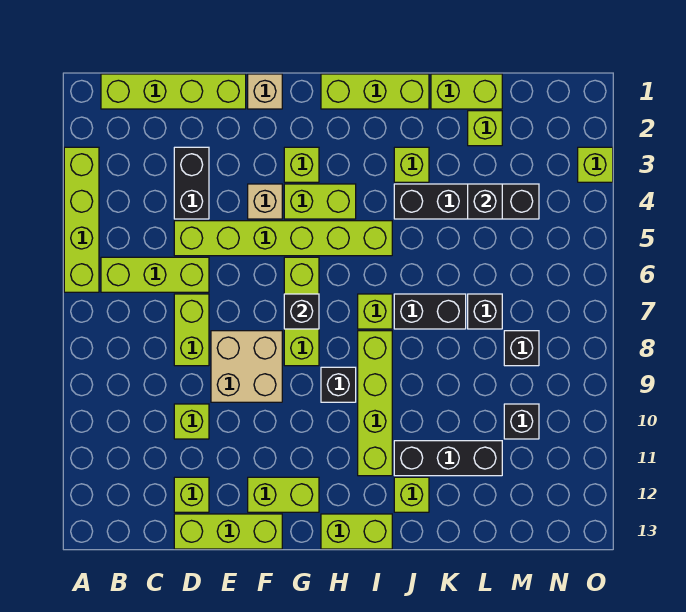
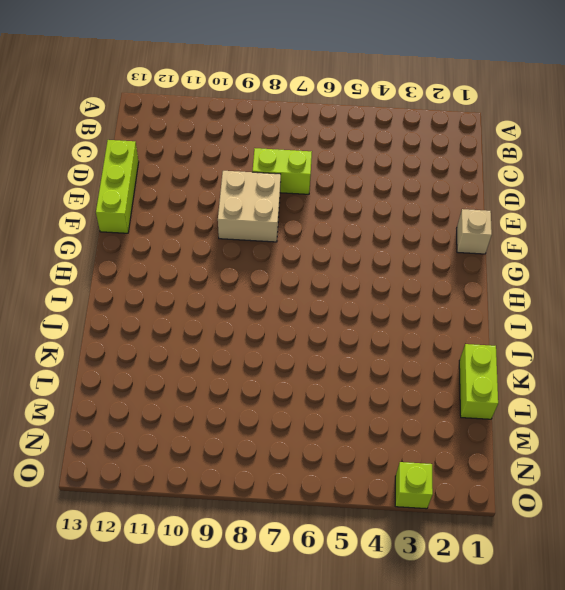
none -> lime 1x4 brick [64,147,99,292]
none -> lime 1x4 brick [101,74,246,109]
none -> lime 1x3 brick [101,257,209,292]
none -> black 1x2 brick [174,147,209,219]

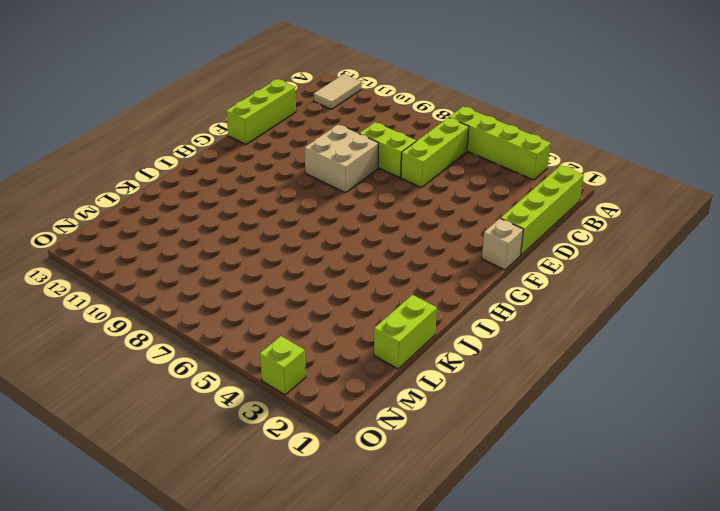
tan 1x2 tile [314,74,362,109] -> none
none -> black 1x2 brick [174,147,209,219]
none -> lime 1x6 brick [174,221,392,256]
none -> lime 1x1 brick [174,404,209,439]
none -> lime 1x1 brick [174,477,209,512]

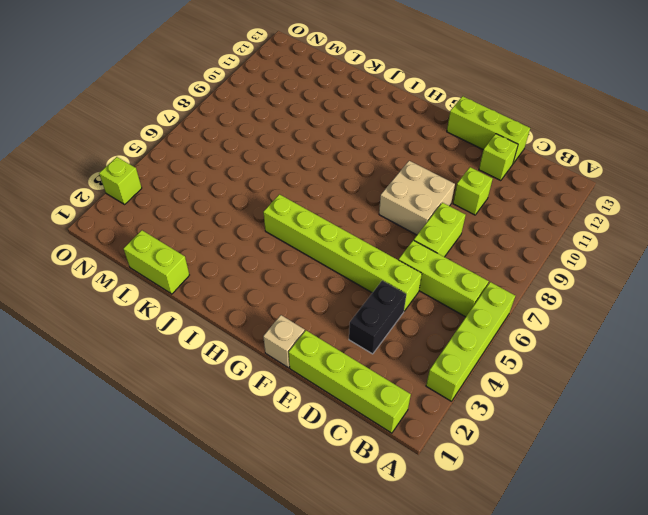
none -> tan 1x1 brick [248,184,282,219]
none -> lime 1x2 brick [248,477,319,512]
none -> lime 1x1 brick [284,147,319,182]
none -> lime 1x2 brick [284,184,356,219]

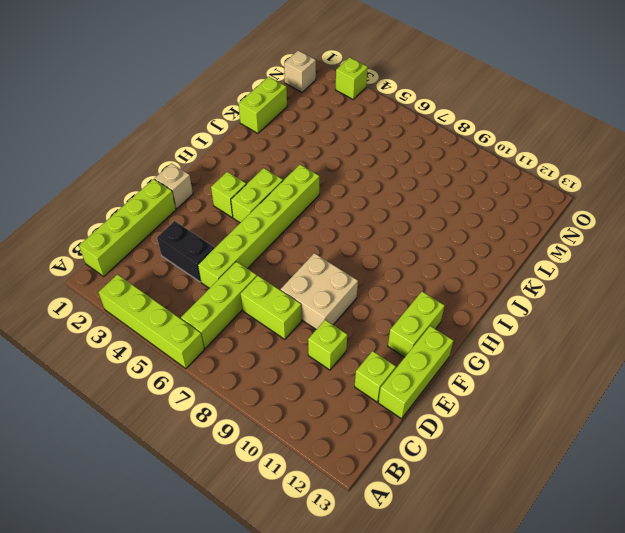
tan 1x1 brick [284,51,316,92] -> tan 1x1 brick moved to [248,184,282,219]
none -> lime 1x3 brick [284,257,319,366]
none -> lime 1x3 brick [321,74,429,109]
none -> black 1x1 brick [321,367,356,402]
none -> lime 1x2 brick [321,514,392,549]

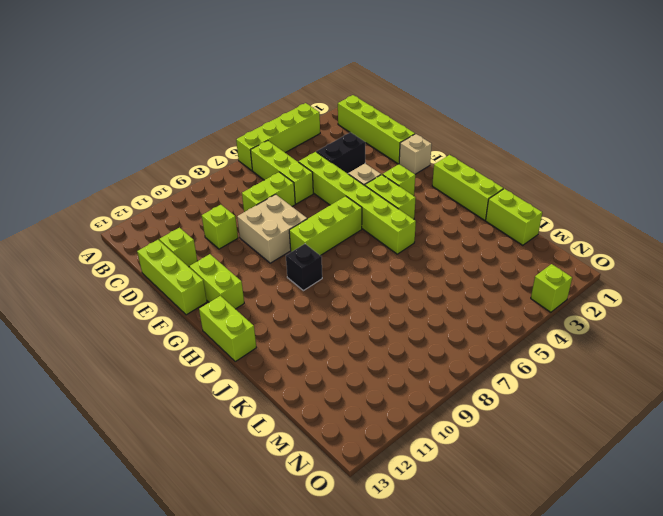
none -> lime 1x1 brick [358,294,392,329]
none -> lime 1x4 brick [358,331,392,476]
none -> lime 1x1 brick [394,147,429,182]
none -> black 1x4 brick [394,184,539,219]

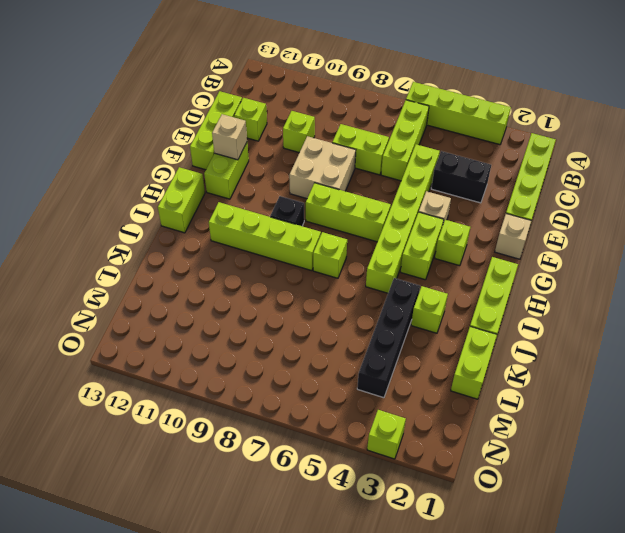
tan 1x1 brick [212,114,247,160] -> none
none -> black 1x2 brick [394,294,466,329]
none -> black 1x3 brick [394,441,502,476]
none -> lime 1x1 brick [394,477,429,512]
none -> lime 1x1 brick [468,111,502,146]

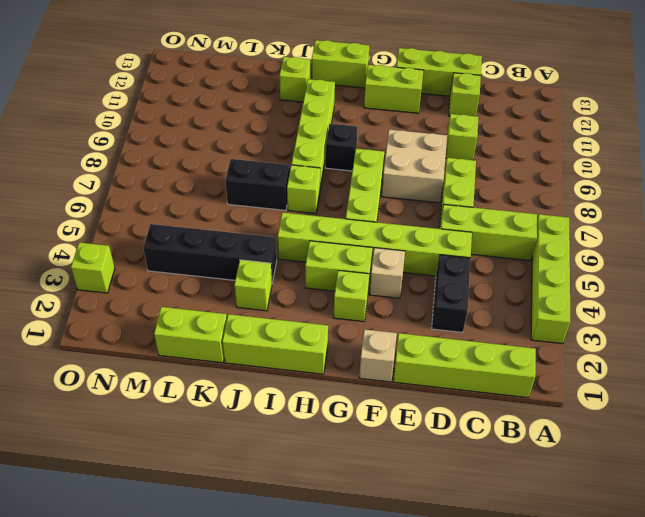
none -> black 1x3 brick [394,441,502,476]
none -> lime 1x1 brick [468,111,502,146]
none -> black 1x1 brick [468,294,502,329]
none -> black 1x1 brick [504,331,539,366]

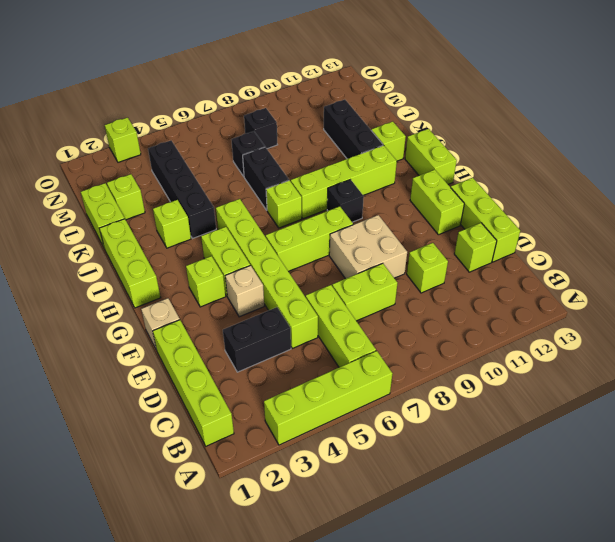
none -> black 1x1 brick [504,404,539,439]
none -> black 1x1 brick [284,294,319,329]
none -> black 1x1 brick [468,184,502,219]

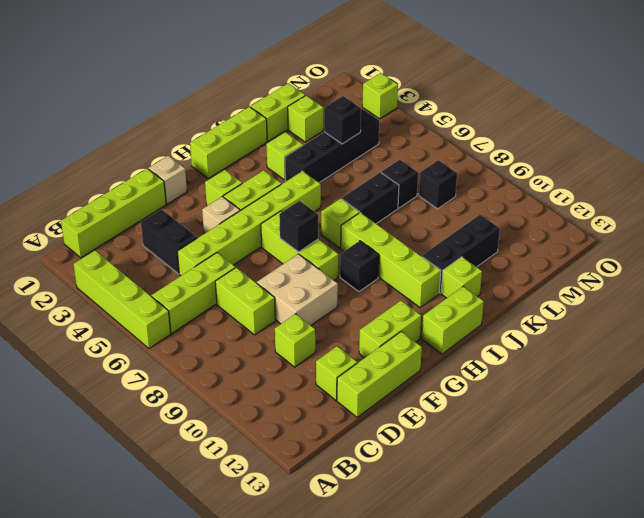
none -> black 1x1 brick [504,404,539,439]

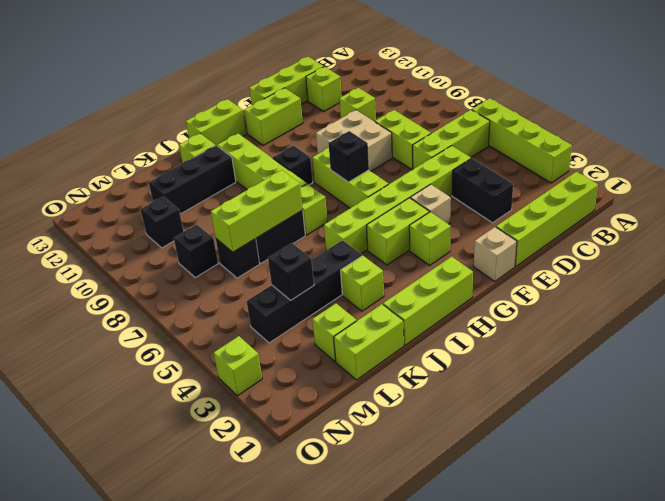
lime 1x3 brick [211,170,303,252] -> none

